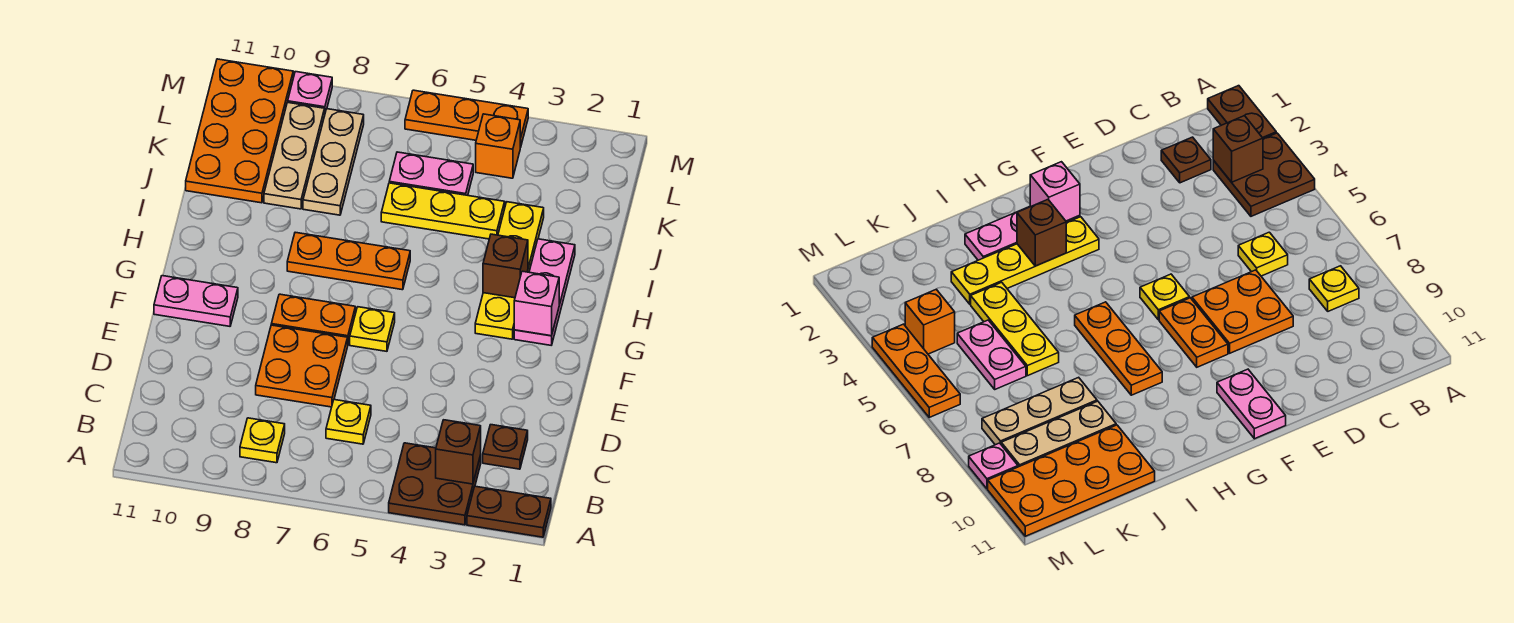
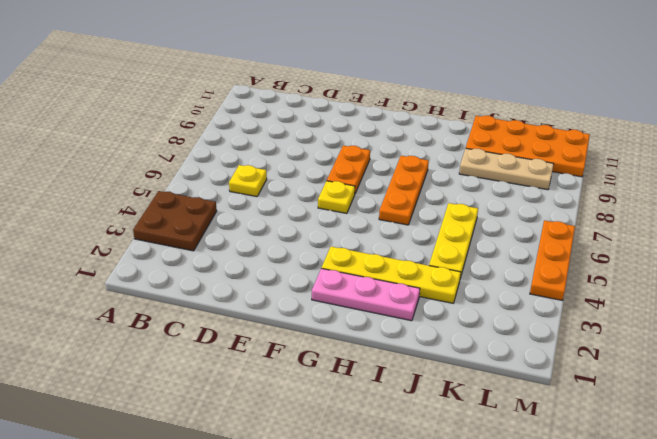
none -> brown 1x2 plate [467,486,551,537]
none -> yellow 1x1 plate [240,418,285,463]
none -> brown 1x1 plate [483,425,528,469]

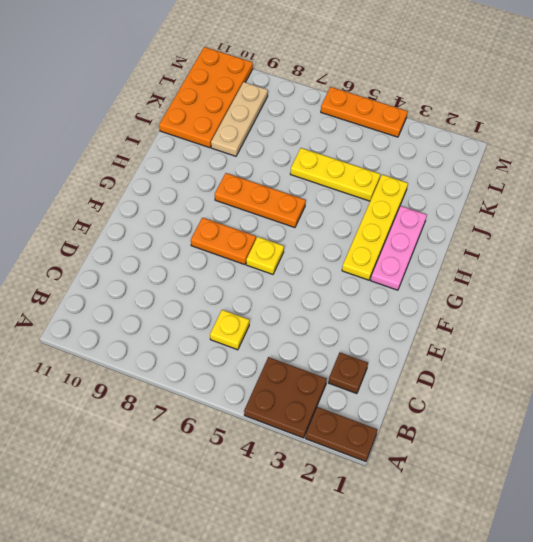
none -> yellow 1x1 plate [240,418,285,463]
none -> orange 2x2 plate [256,325,348,407]
none -> pink 1x2 plate [154,276,238,326]

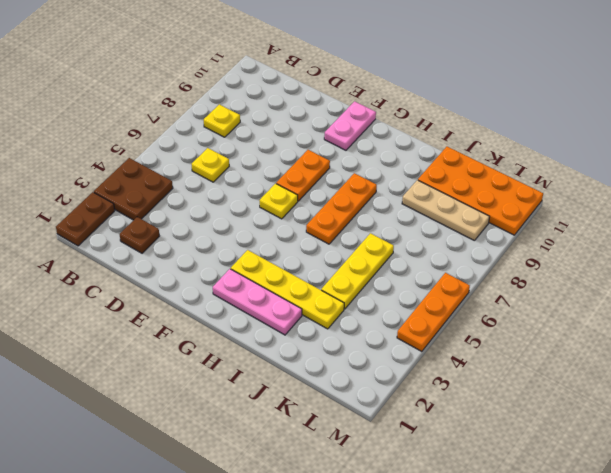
none -> orange 2x2 plate [256,325,348,407]
none -> tan 1x3 plate [303,109,364,215]
none -> pink 1x2 plate [389,152,473,195]

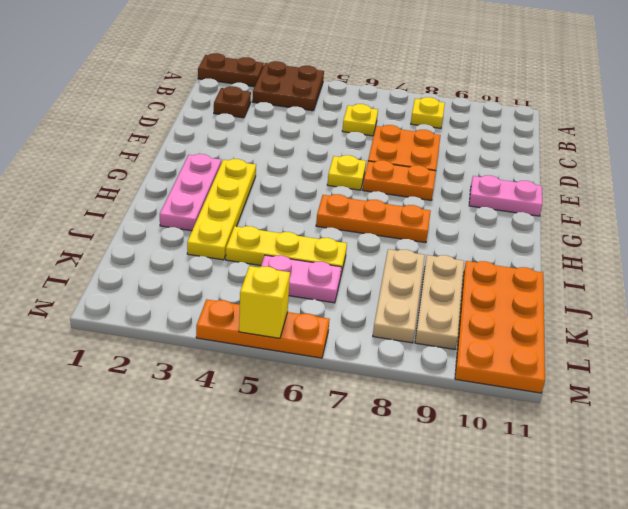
yellow 1x1 brick [239,266,290,338] -> none
none -> orange 1x1 brick [476,114,520,178]
none -> pink 1x1 plate [288,72,332,112]
none -> brown 1x1 brick [436,420,481,484]

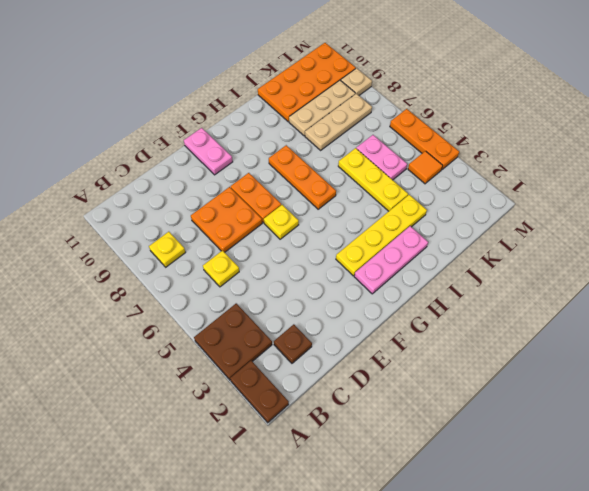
orange 1x1 tile [408,151,443,184] -> orange 1x1 brick [476,114,520,178]
tan 1x1 plate [341,68,372,95] -> pink 1x1 plate [288,72,332,112]
none -> brown 1x1 brick [436,420,481,484]
none -> pink 1x1 brick [514,271,559,336]
none -> brown 1x1 brick [483,234,528,298]

